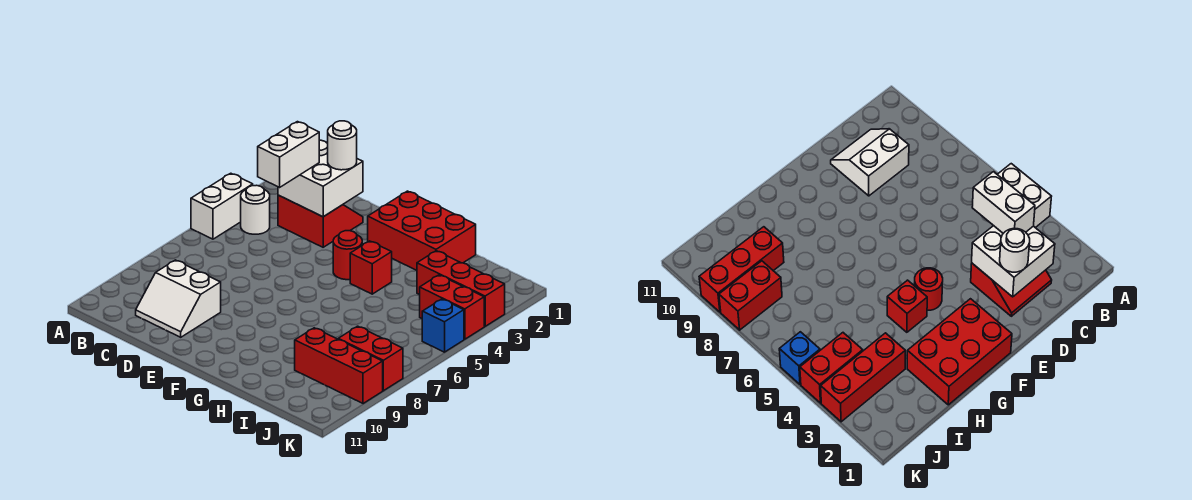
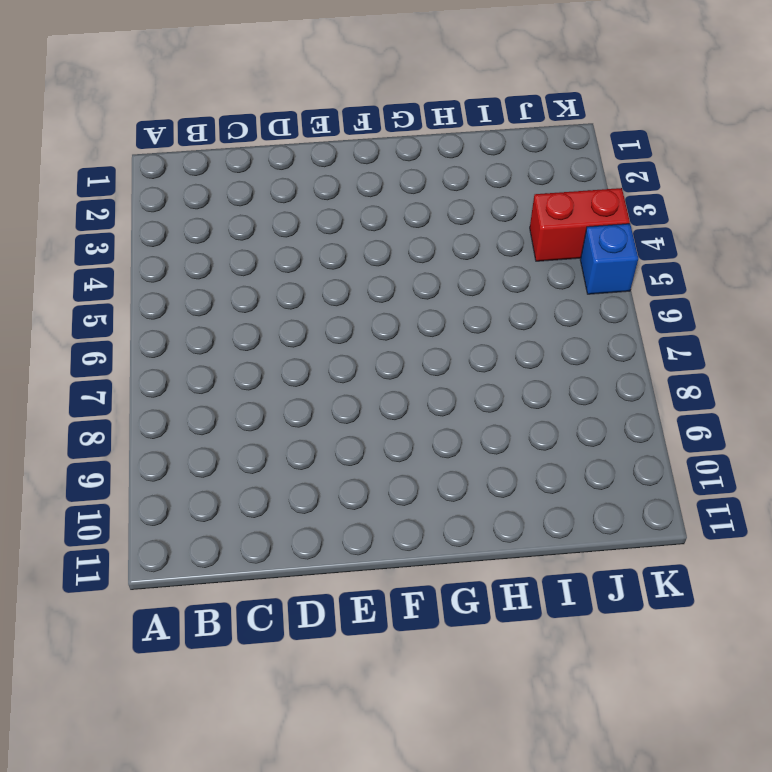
none -> white 1x2 brick [191,173,253,239]
none -> white 1x1 round brick [241,185,270,234]
none -> red 2x2 slope [278,195,363,247]

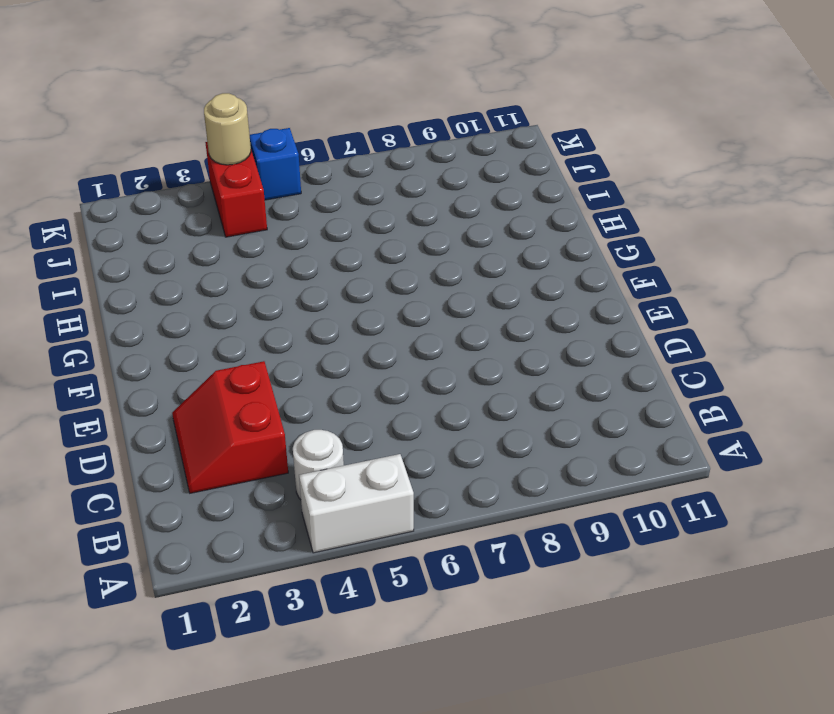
tan 1x1 round brick [204,93,251,165] -> none
none -> white 2x2 slope [136,260,221,337]
none -> red 2x3 brick [368,191,476,270]
none -> red 1x1 round brick [333,231,362,280]

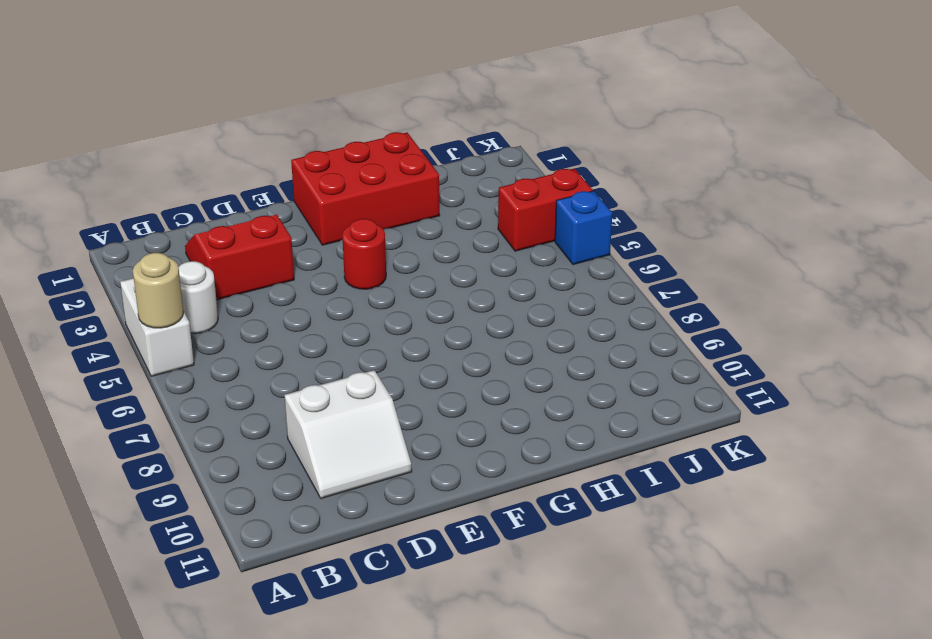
tan 1x1 round brick [133,253,184,328] -> none
none -> red 1x1 brick [350,241,392,294]
none -> red 1x3 brick [417,251,505,326]
none -> red 1x3 brick [295,328,383,404]

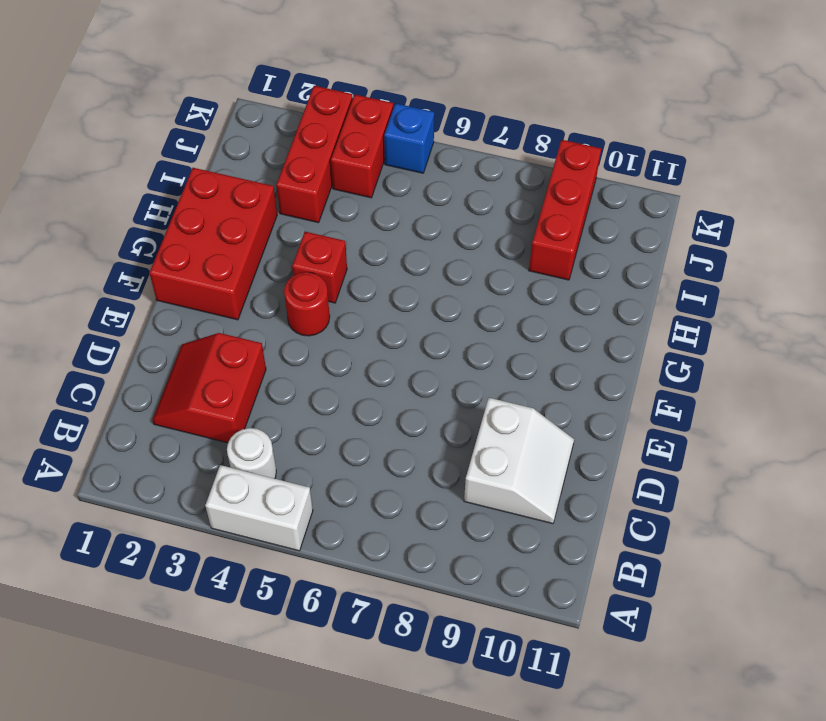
none -> red 1x2 brick [338,326,403,391]
none -> white 2x2 brick [278,140,363,217]
none -> white 1x2 brick [258,122,319,187]

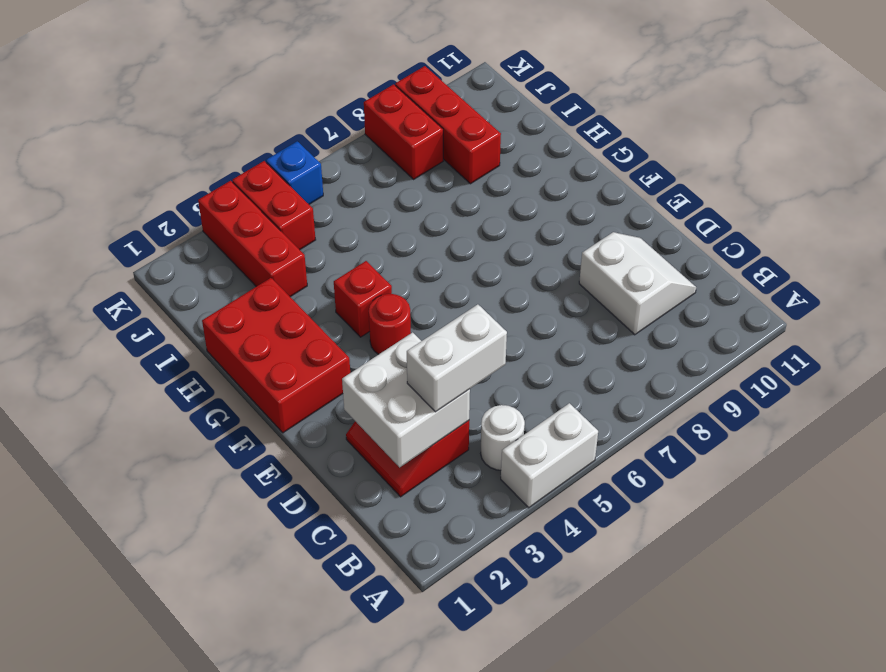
none -> white 1x1 round brick [328,121,357,170]

